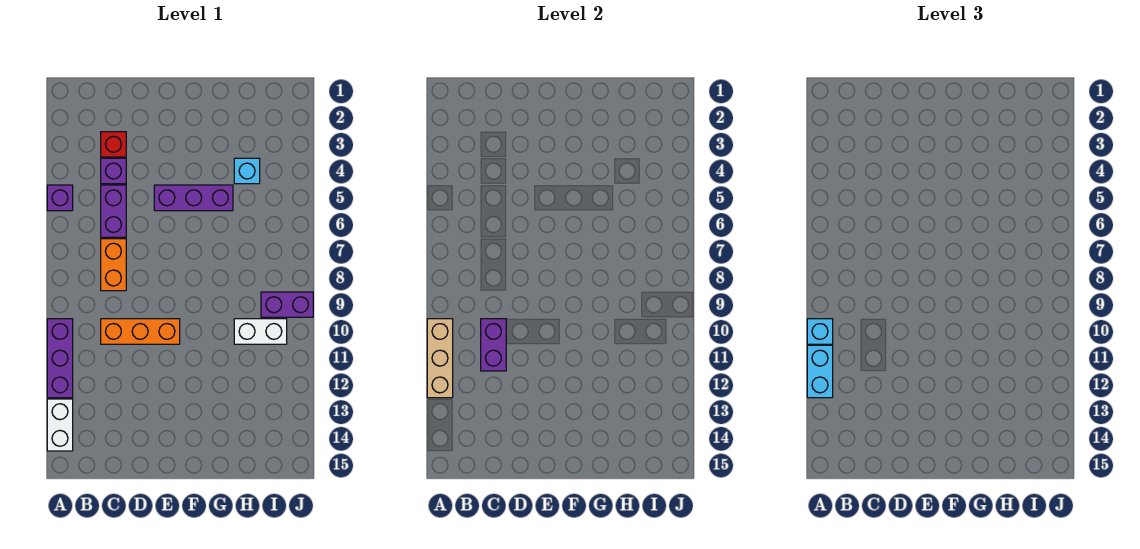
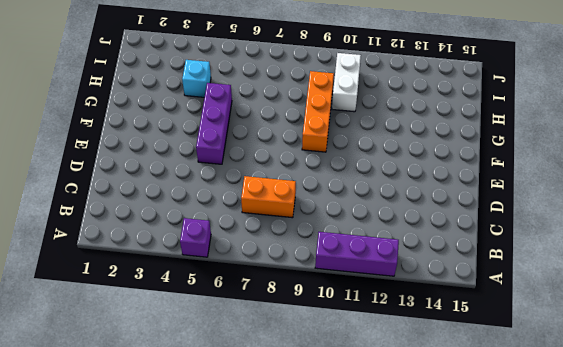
orange 1x3 brick [302,71,334,152] -> orange 1x3 brick moved to [101,319,180,344]
none -> white 1x2 brick [47,399,73,451]
none -> red 1x1 brick [101,132,126,157]
none -> purple 1x1 brick [101,158,126,184]

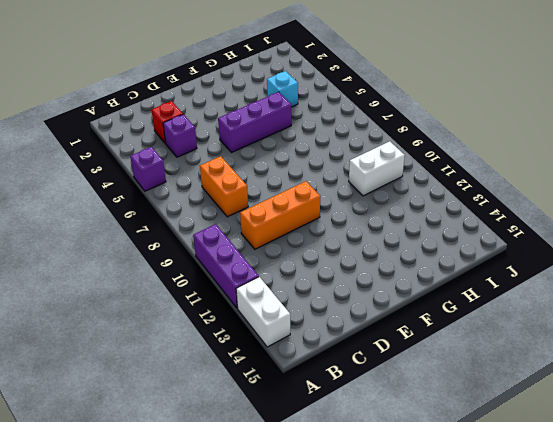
none -> purple 1x2 brick [101,185,126,237]
none -> purple 1x2 brick [261,292,313,317]
none -> tan 1x3 brick [427,319,453,398]

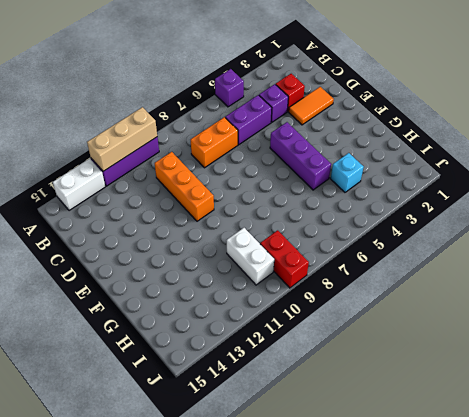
orange 1x2 tile [289,87,334,125] -> none
red 1x2 brick [260,230,309,288] -> purple 1x2 brick [261,292,313,317]
none -> purple 1x2 brick [481,319,506,371]
none -> cyan 1x1 brick [807,319,833,344]
none -> cyan 1x2 brick [807,345,833,398]

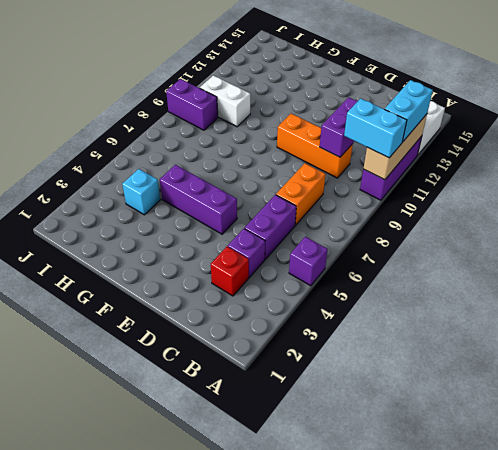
cyan 1x2 brick [344,98,407,158] -> cyan 1x1 brick [807,319,833,344]

